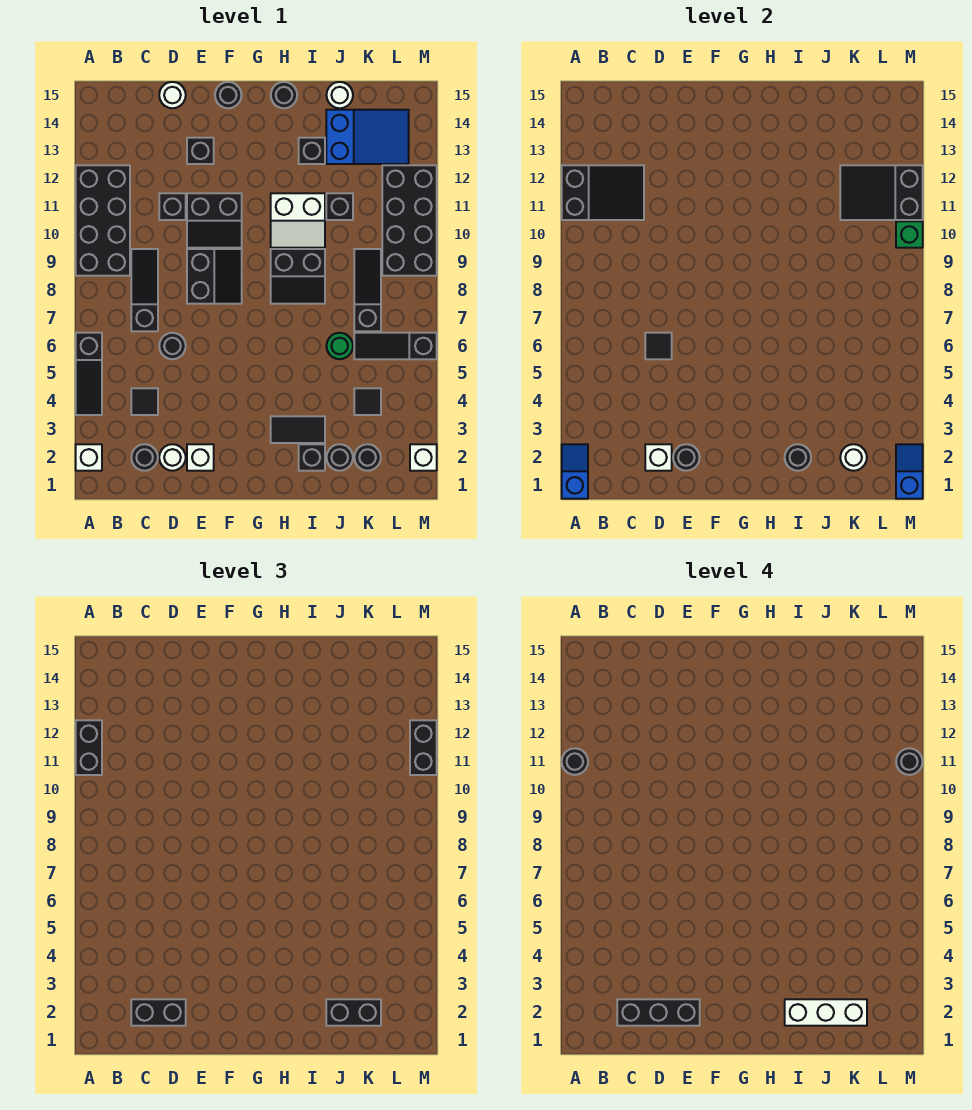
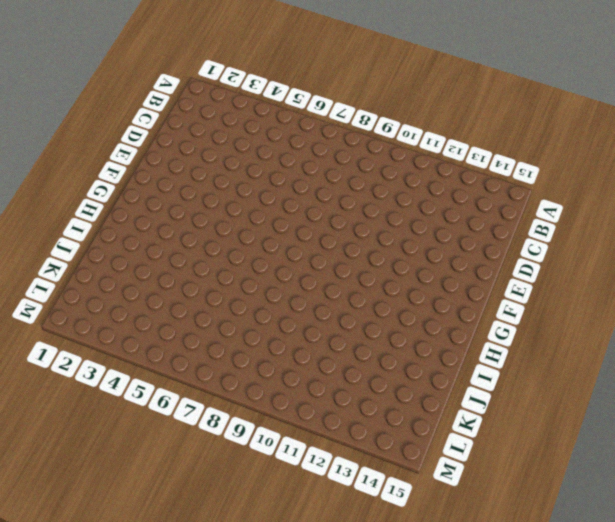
none -> white 1x1 brick [76,444,102,471]
none -> black 1x3 slope [76,333,102,415]
none -> black 2x4 brick [76,165,130,276]
none -> black 1x1 round brick [131,444,158,471]

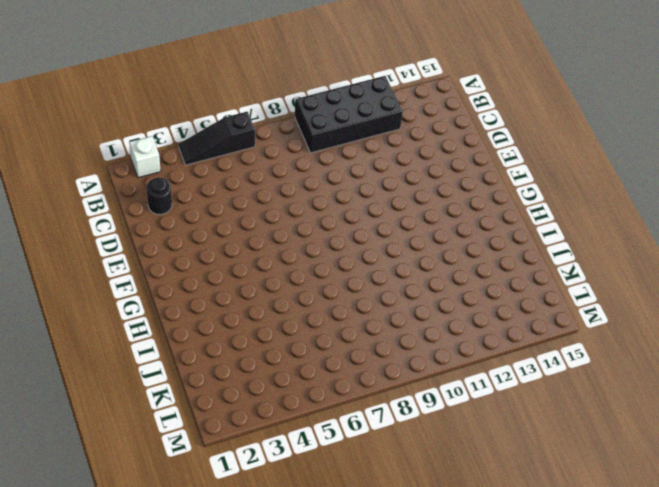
none -> black 1x1 tile [131,388,158,415]
none -> black 1x3 slope [131,249,158,331]
none -> white 1x1 round brick [159,444,186,471]
none -> black 1x1 round brick [159,333,186,359]

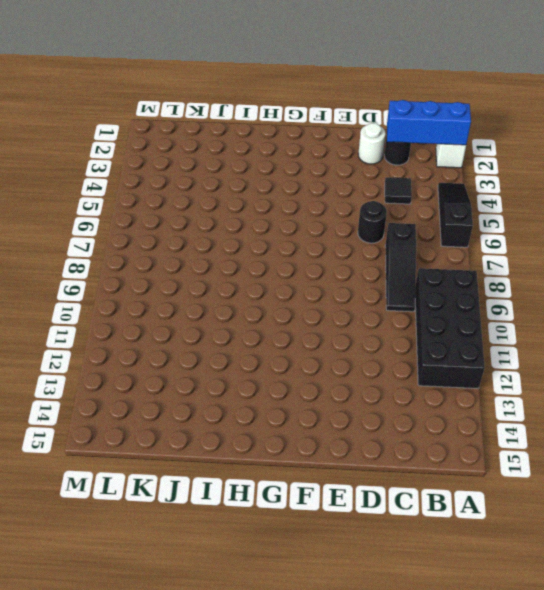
blue 1x3 brick [387,100,471,145] -> blue 1x2 slope [562,444,588,499]
none -> black 1x1 brick [159,193,186,220]
none -> white 1x1 round brick [159,82,186,108]
none -> white 1x1 brick [187,444,214,471]
none -> black 2x2 slope [187,249,242,304]

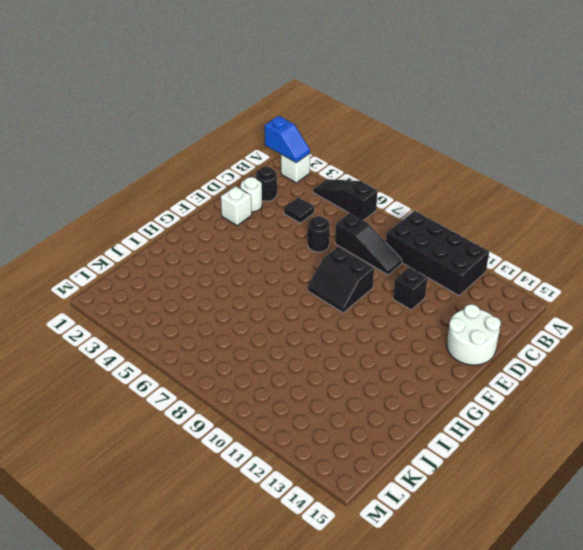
white 2x2 round brick [447,304,501,365] -> white 1x1 round brick [159,82,186,108]
none -> black 2x2 slope [187,193,242,248]
none -> black 1x1 brick [187,138,214,164]
none -> black 1x1 round brick [215,82,241,108]
none -> black 1x2 tile [271,416,325,443]

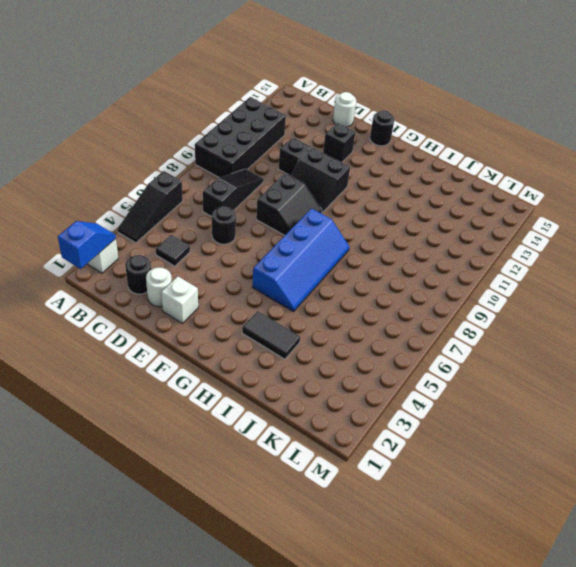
blue 2x4 slope [252,209,350,312] -> black 2x2 slope [271,249,325,304]
none -> white 2x2 slope [271,193,325,248]
none -> black 1x1 round brick [271,82,297,108]
none -> black 1x1 brick [299,444,325,471]
none -> black 1x1 brick [299,138,325,164]

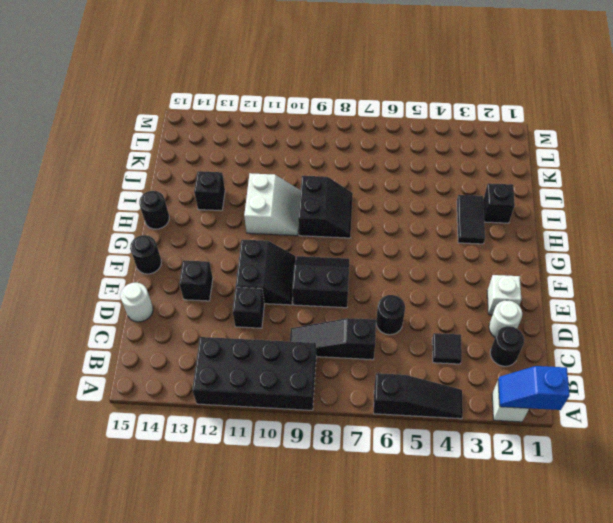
none -> black 1x1 round brick [327,444,353,471]
none -> green 1x1 round brick [327,333,353,359]
none -> black 1x1 brick [326,193,353,220]
none -> blue 2x3 slope [326,110,409,164]

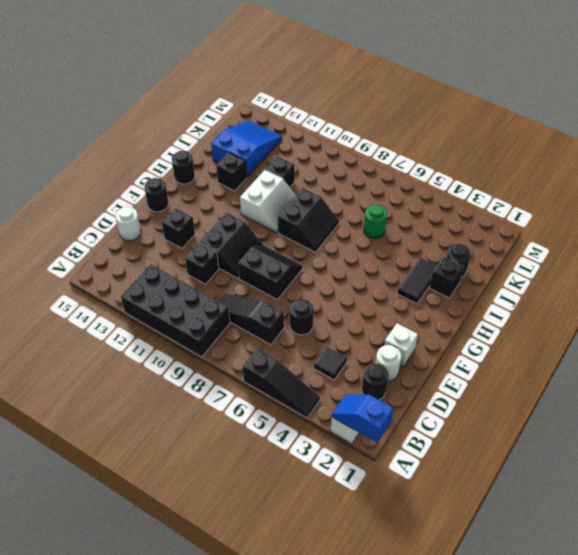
none -> white 1x1 round brick [327,82,353,108]
none -> black 1x1 round brick [354,444,381,471]
none -> black 1x1 tile [354,388,381,415]
none -> black 1x3 slope [354,333,437,359]

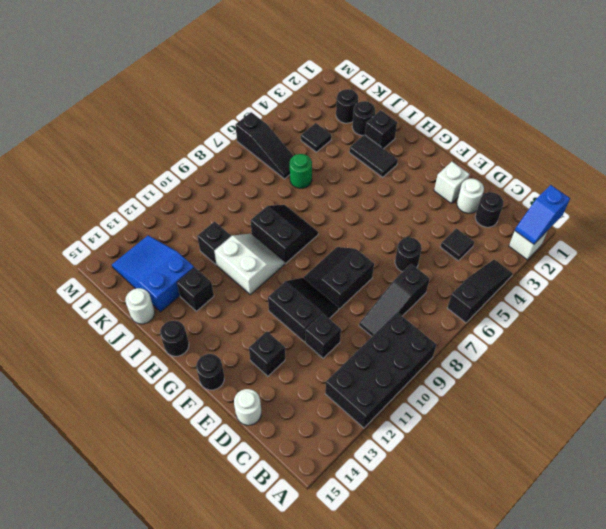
none -> black 1x3 slope [354,249,381,331]
none -> black 2x4 brick [382,165,437,276]
none -> white 1x1 brick [410,444,437,471]
none -> black 2x3 slope [562,165,644,220]

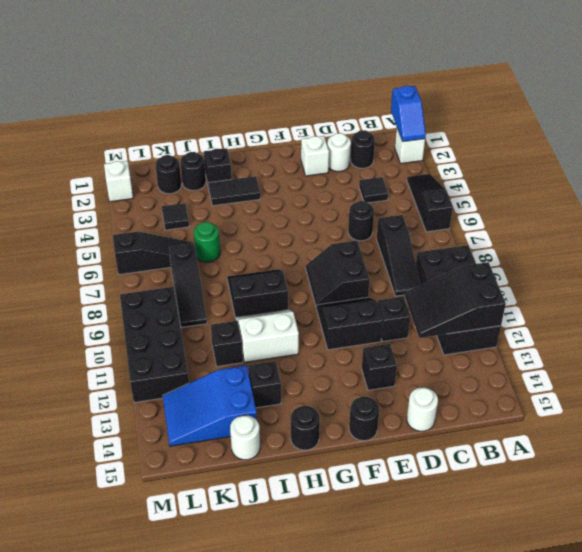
none -> white 1x1 brick [645,444,672,471]
none -> black 1x1 tile [645,333,672,359]
none -> black 1x1 round brick [673,444,700,471]
none -> black 1x1 round brick [785,444,811,471]

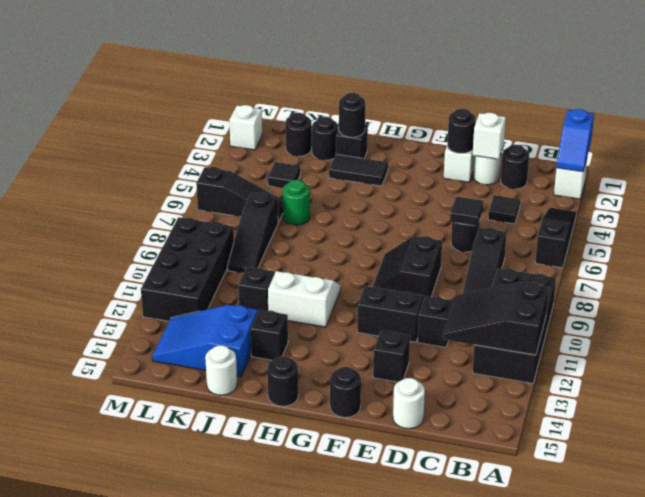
none -> black 2x2 slope [271,249,325,304]
none -> white 1x1 round brick [840,444,867,471]
none -> black 2x3 slope [840,165,923,220]
none -> blue 1x2 slope [896,444,923,499]

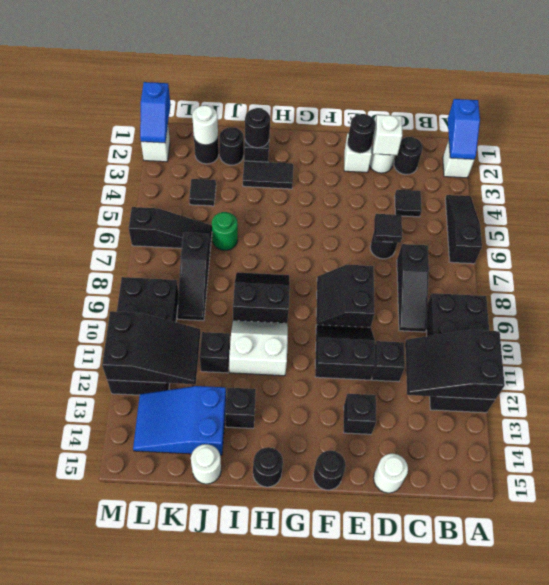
none -> green 1x1 brick [896,221,923,248]
none -> black 1x2 brick [76,720,102,775]
none -> black 1x2 brick [131,999,186,1026]
none -> black 1x2 brick [326,999,381,1026]

